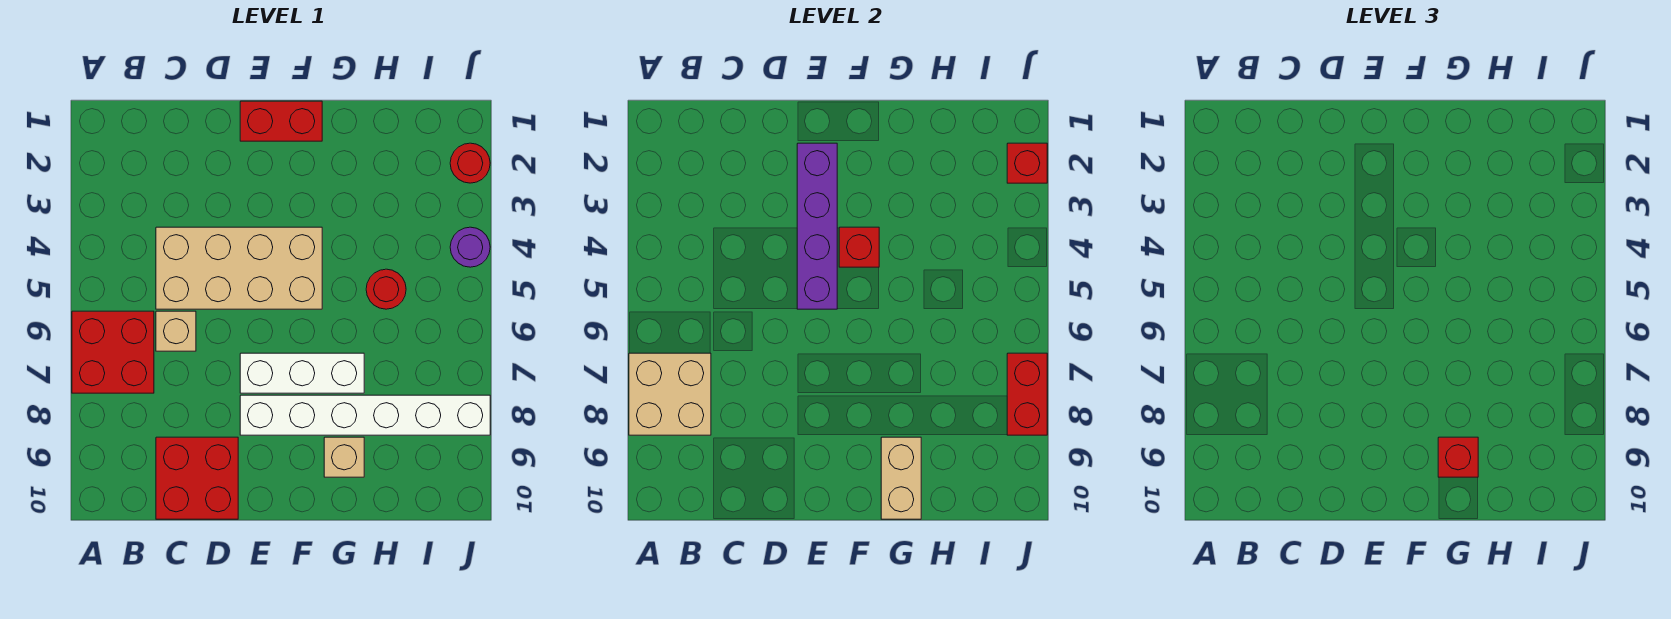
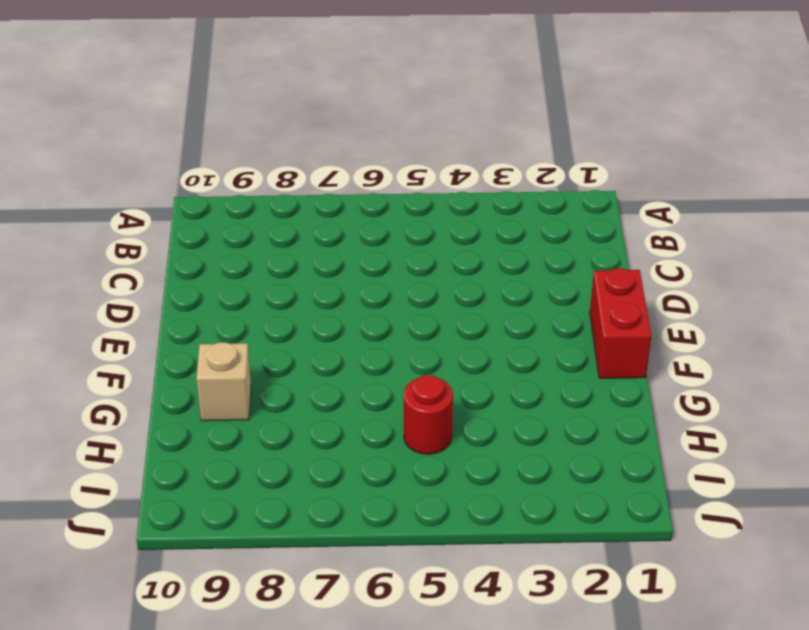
none -> red 2x2 brick [72,311,154,393]
none -> tan 2x4 brick [156,227,322,309]
none -> tan 1x1 brick [156,311,196,351]

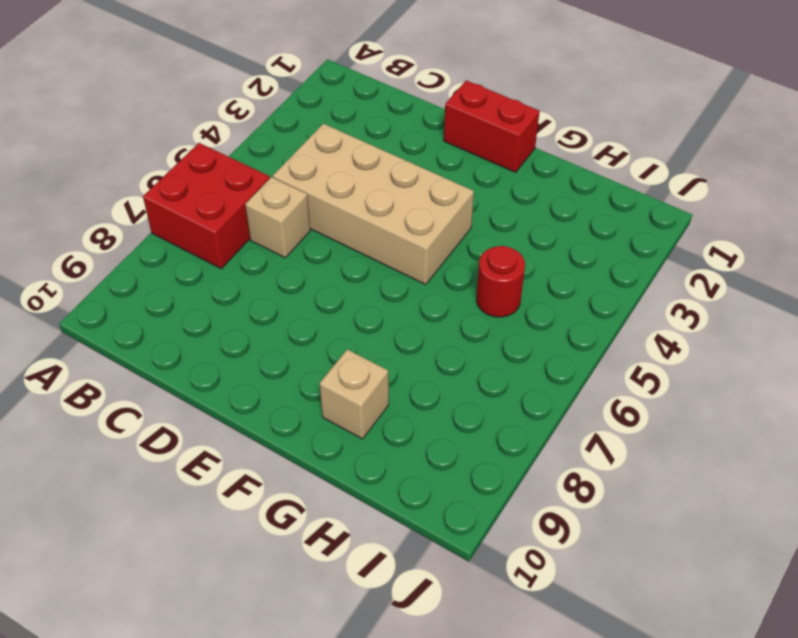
none -> red 2x2 brick [156,437,238,519]
none -> white 1x3 brick [240,353,364,393]
none -> white 1x6 brick [240,395,490,435]

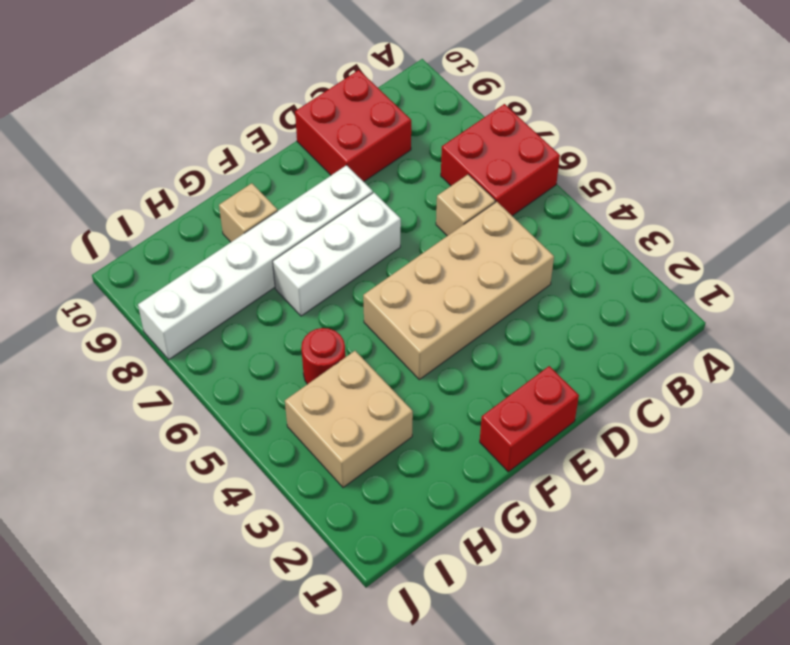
tan 2x2 brick [285,351,413,488] -> tan 2x2 brick moved to [629,353,711,435]
none -> red 1x1 round brick [450,143,490,183]
none -> purple 1x1 round brick [450,227,490,267]
none -> purple 1x4 brick [797,143,837,309]

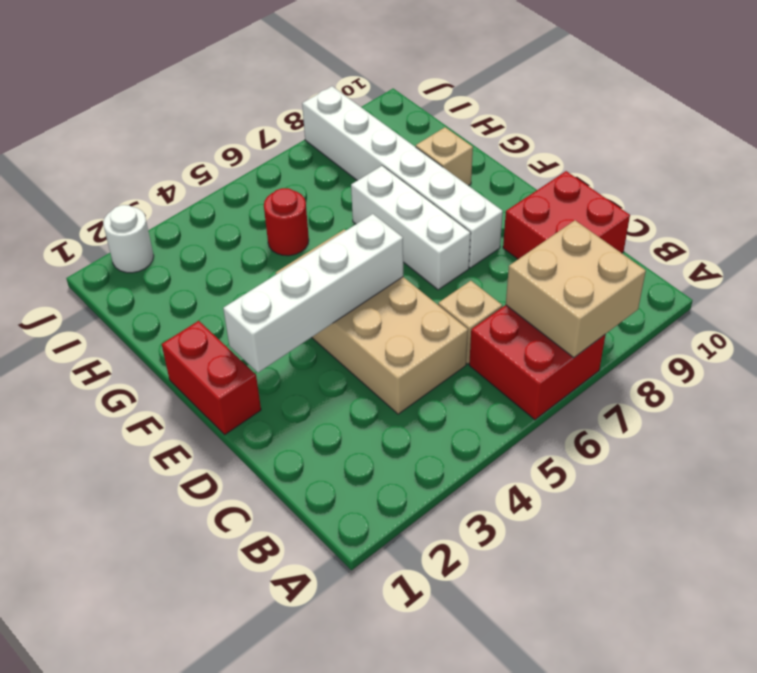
white 1x4 brick [223,214,403,373] -> purple 1x4 brick [797,143,837,309]
white 1x1 round brick [103,205,154,273] -> red 1x1 round brick [450,143,490,183]
none -> purple 1x1 round brick [450,227,490,267]
none -> red 1x1 brick [839,227,879,267]
none -> tan 1x2 brick [881,437,921,519]

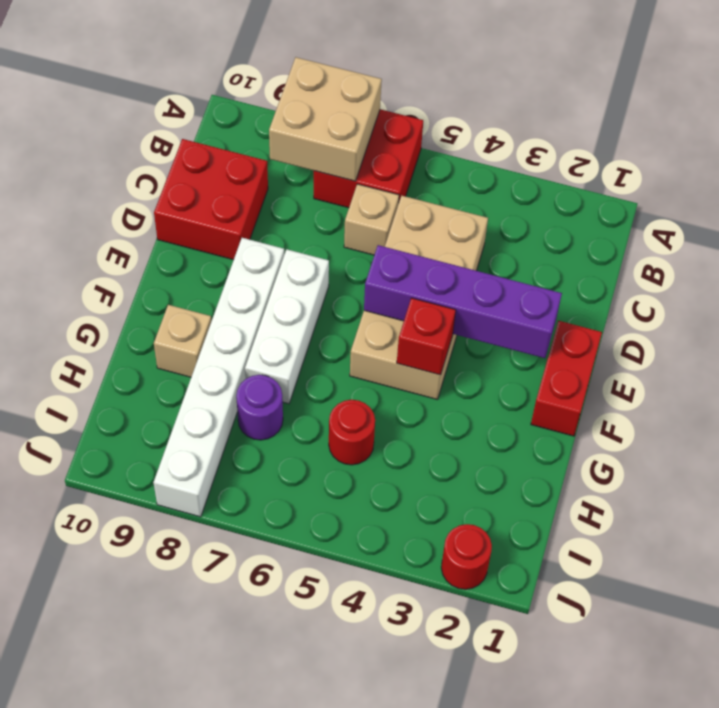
purple 1x1 round brick [236,375,283,440] -> purple 1x1 round brick moved to [450,227,490,267]
none -> tan 1x2 brick [881,437,921,519]
none -> red 1x1 brick [1007,143,1047,183]
none -> red 1x2 brick [1007,353,1047,435]

